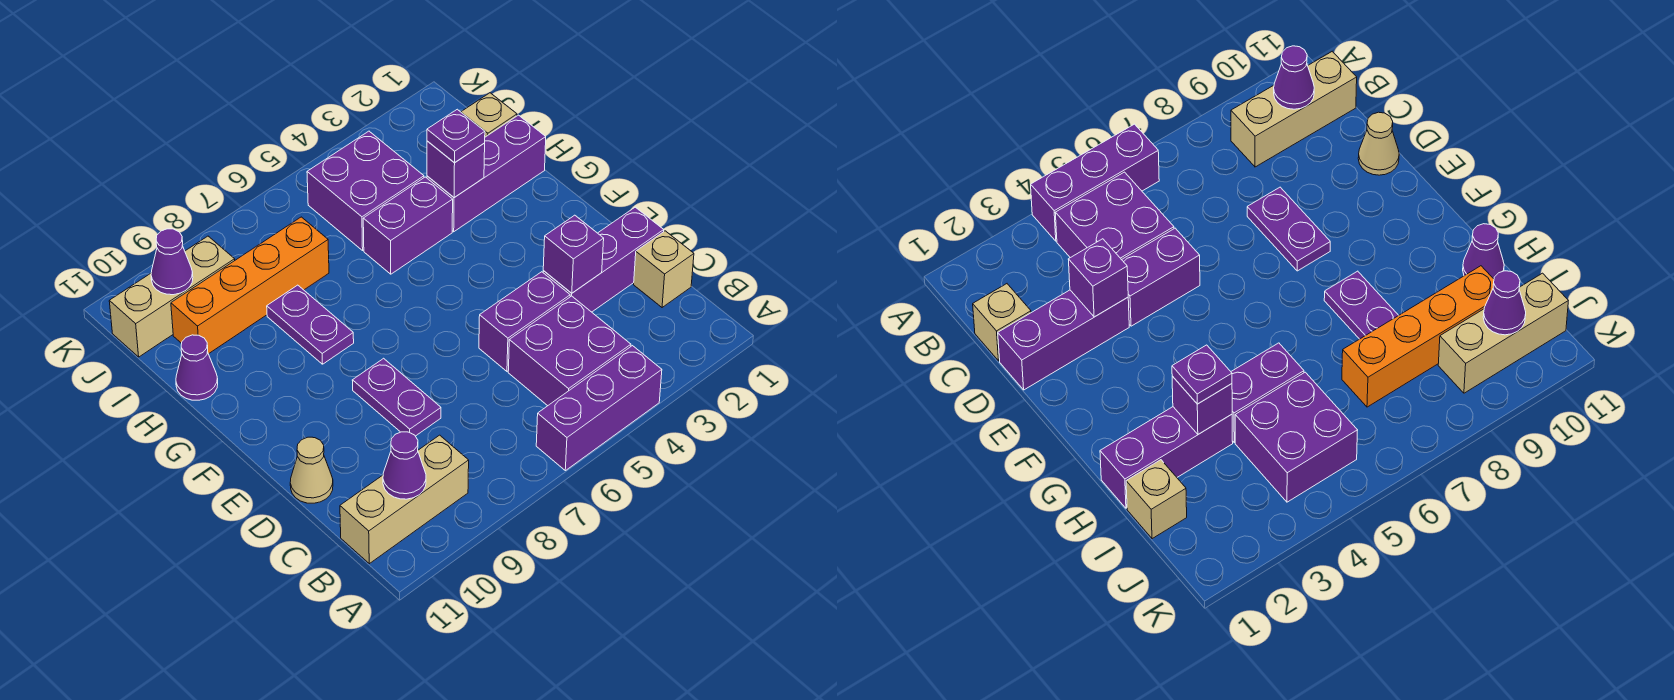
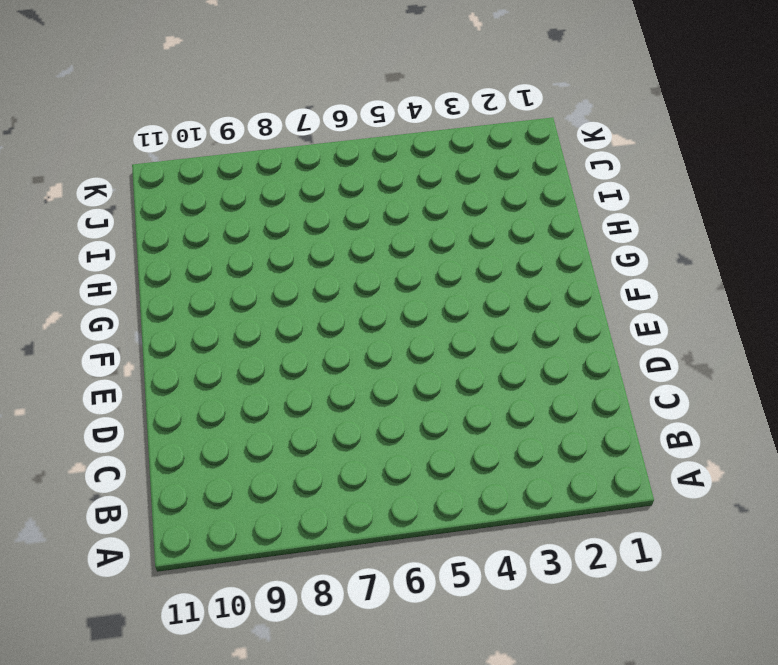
none -> purple 1x3 brick [536,346,662,471]
none -> purple 2x2 brick [508,296,631,406]
none -> tan 1x3 brick [340,435,469,564]

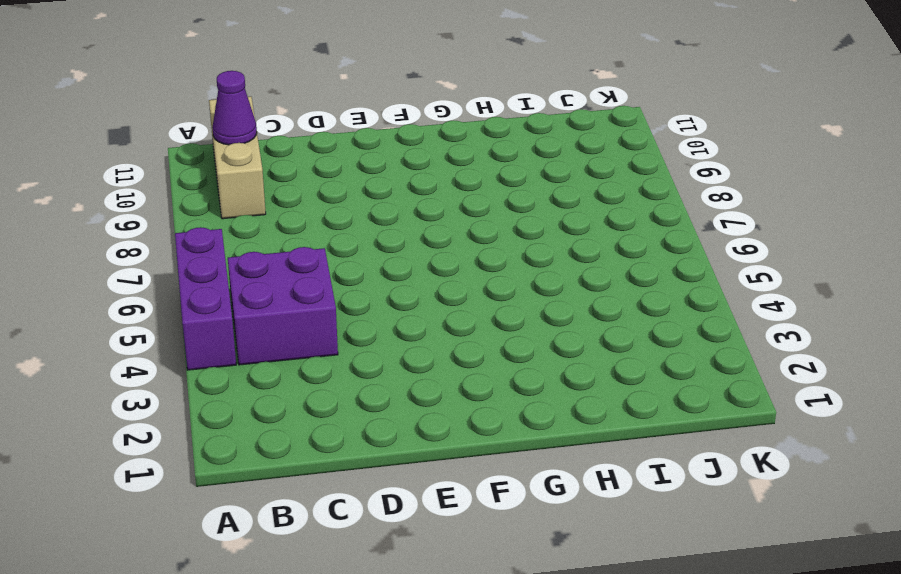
none -> tan 1x1 brick [634,231,694,308]
none -> purple 1x3 brick [543,207,664,312]
none -> purple 1x2 brick [479,272,570,371]

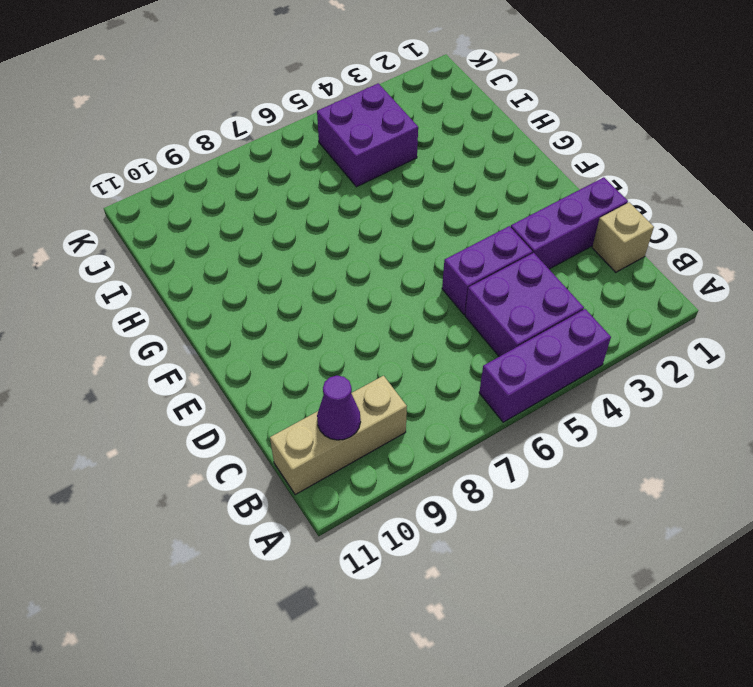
none -> purple 1x2 plate [352,358,441,436]
none -> tan 1x1 cone [290,437,333,503]
none -> purple 1x2 plate [267,285,354,364]

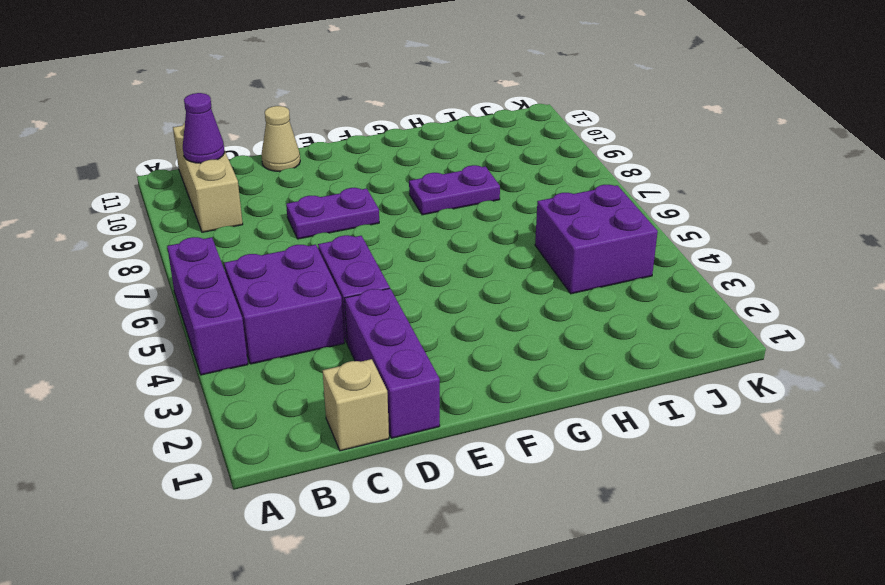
none -> purple 1x3 brick [427,115,546,232]
none -> purple 1x2 brick [363,177,453,274]
none -> purple 1x1 cone [176,335,218,400]

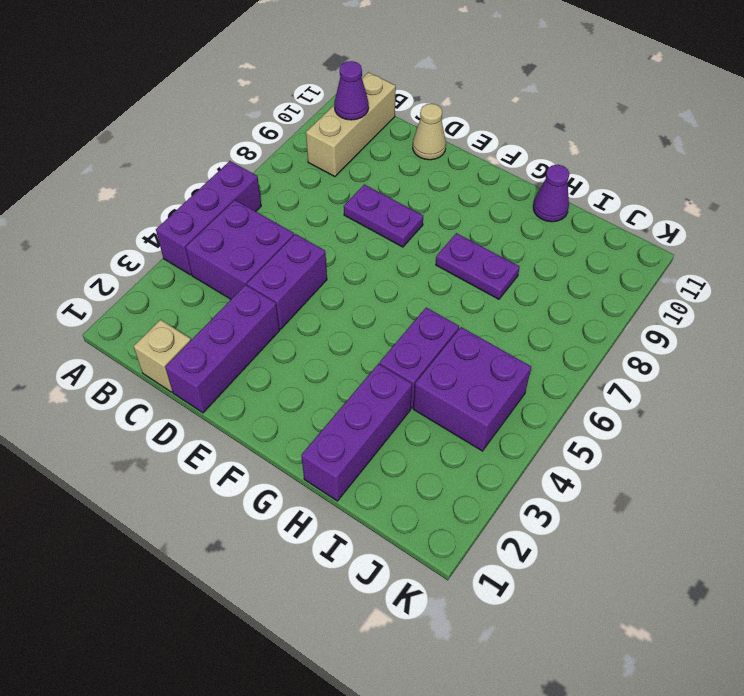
none -> tan 1x1 brick [461,93,517,137]
none -> orange 1x4 brick [171,217,329,354]
none -> tan 1x3 brick [109,236,235,357]

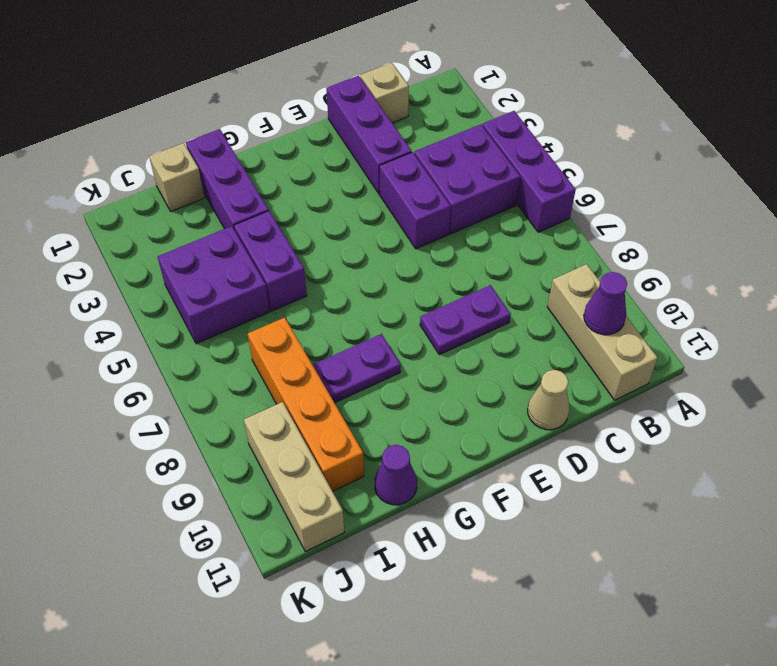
none -> purple 1x1 brick [543,215,604,293]
none -> purple 1x1 brick [427,141,485,198]
none -> purple 1x1 cone [151,229,193,295]

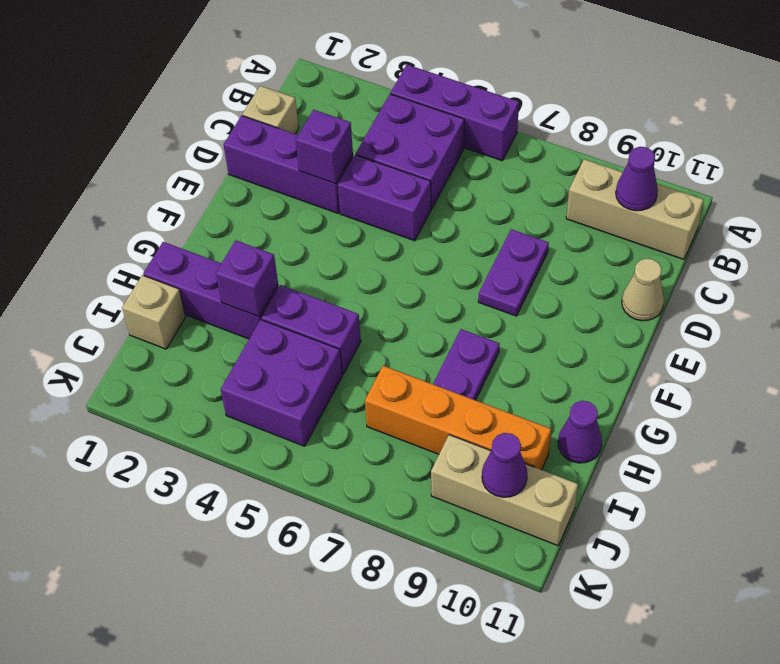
none -> purple 1x1 plate [427,109,485,163]

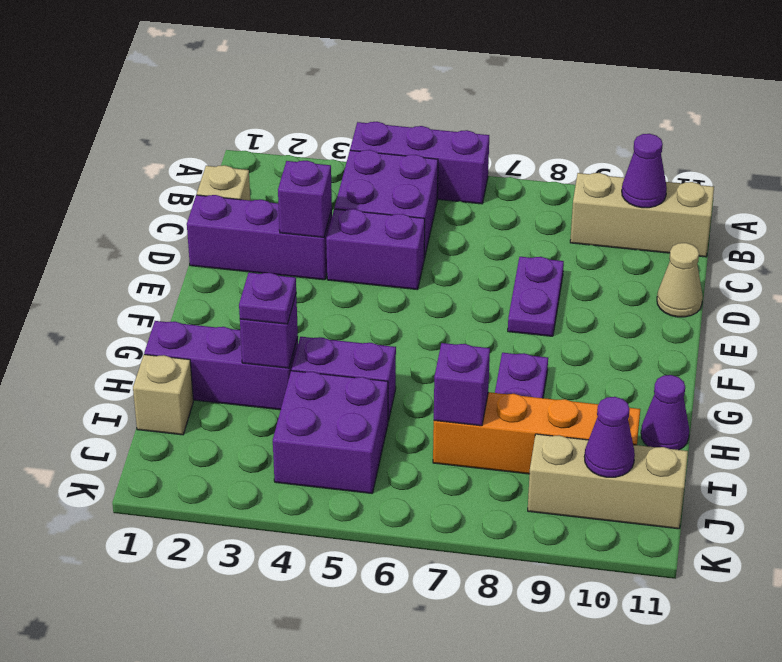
purple 1x1 brick [434,343,490,426] -> none

